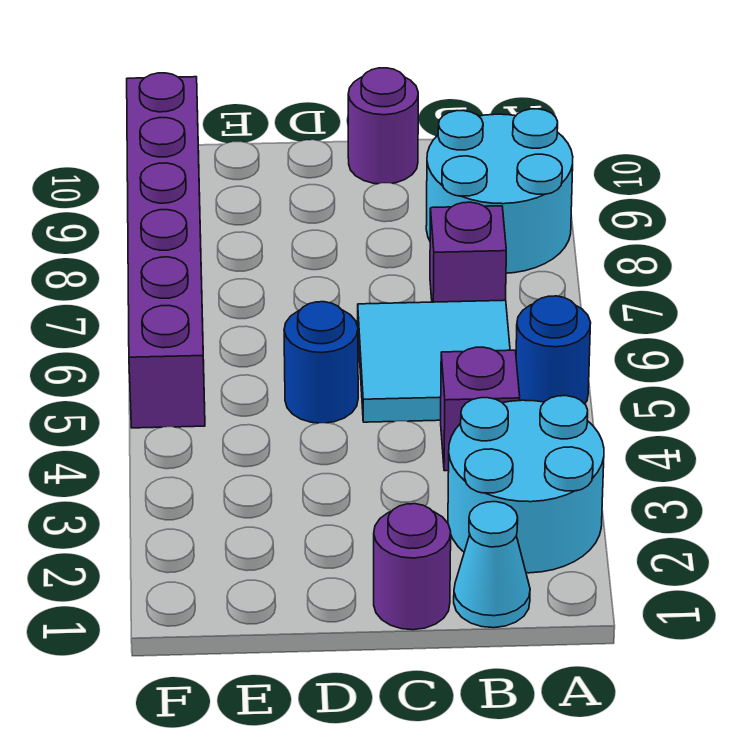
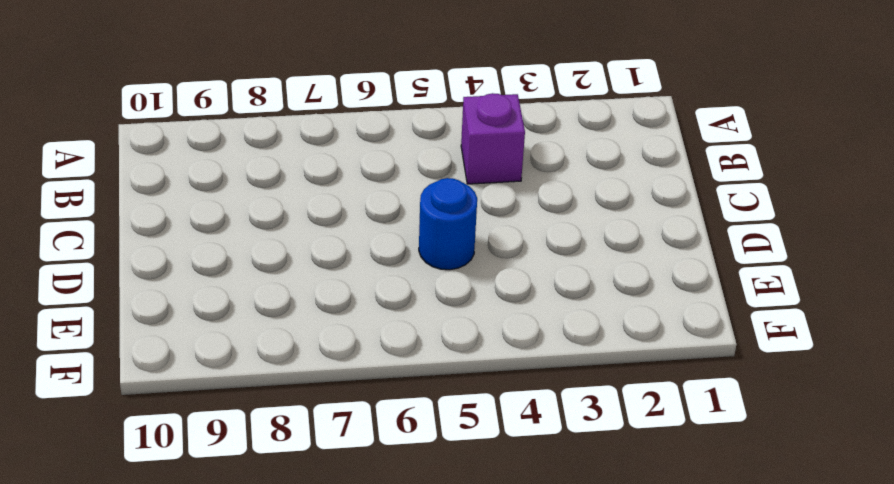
none -> cyan 2x2 round brick [448,396,604,573]
none -> blue 1x1 round brick [516,296,591,404]

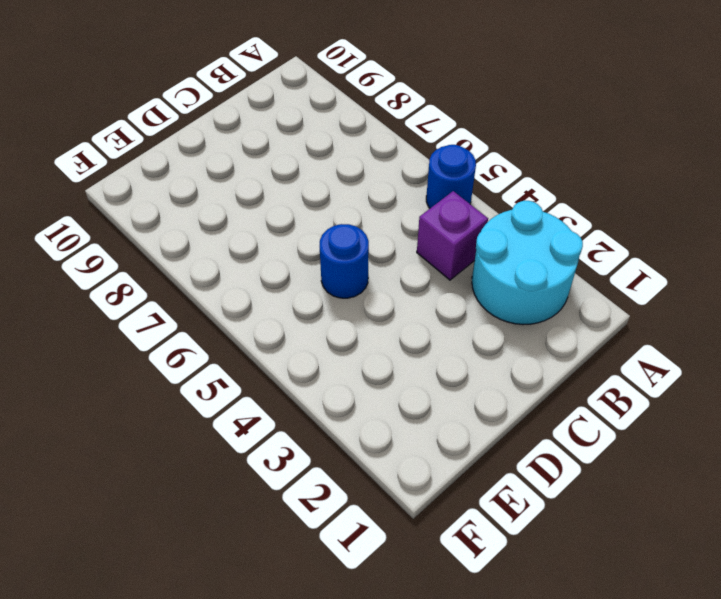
none -> cyan 2x2 round brick [426,109,573,273]
none -> cyan 1x1 cone [454,502,530,628]

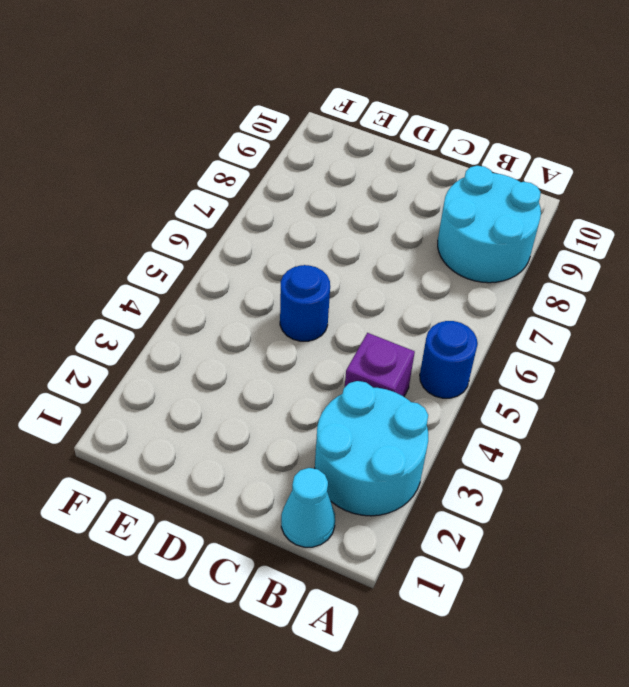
none -> cyan 2x2 tile [358,300,510,422]
none -> purple 1x1 brick [430,202,506,302]

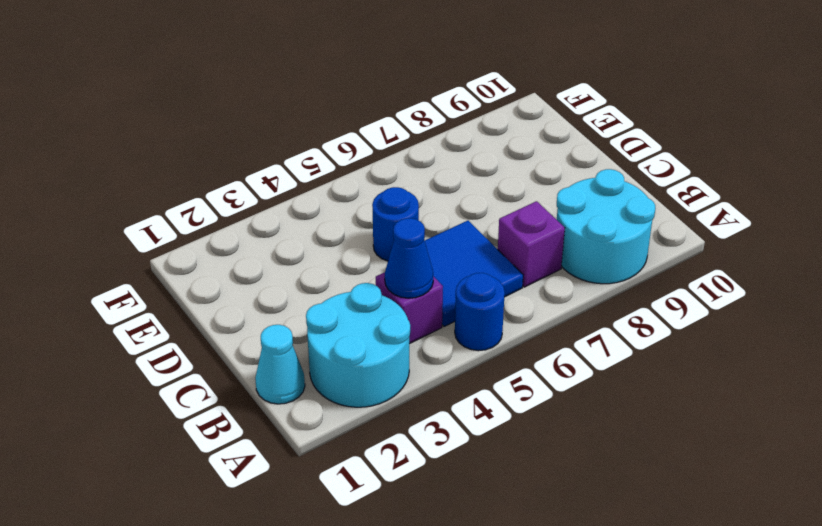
blue 1x1 cone [385,218,433,298] -> none
blue 2x2 tile [425,221,523,326] -> cyan 2x2 tile [358,300,510,422]
none -> purple 1x1 round brick [374,504,451,630]
none -> purple 1x1 round brick [348,68,418,184]

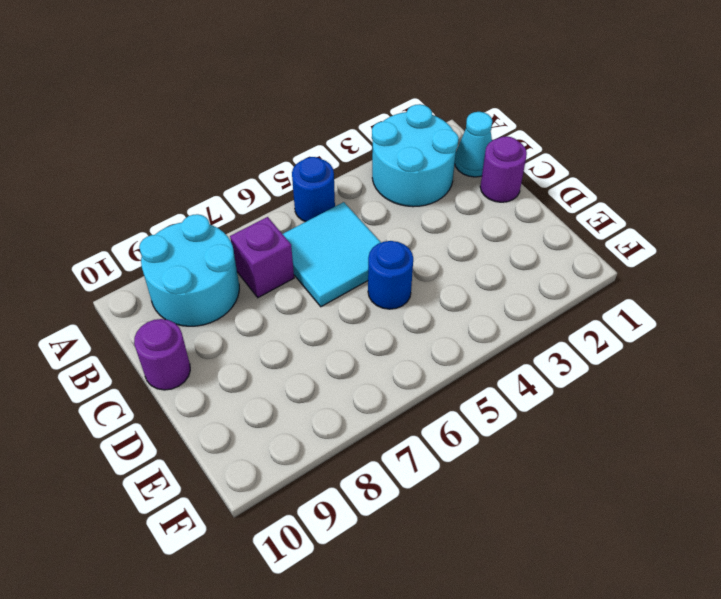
none -> purple 1x1 brick [441,347,520,471]
none -> purple 1x6 brick [127,73,205,428]

